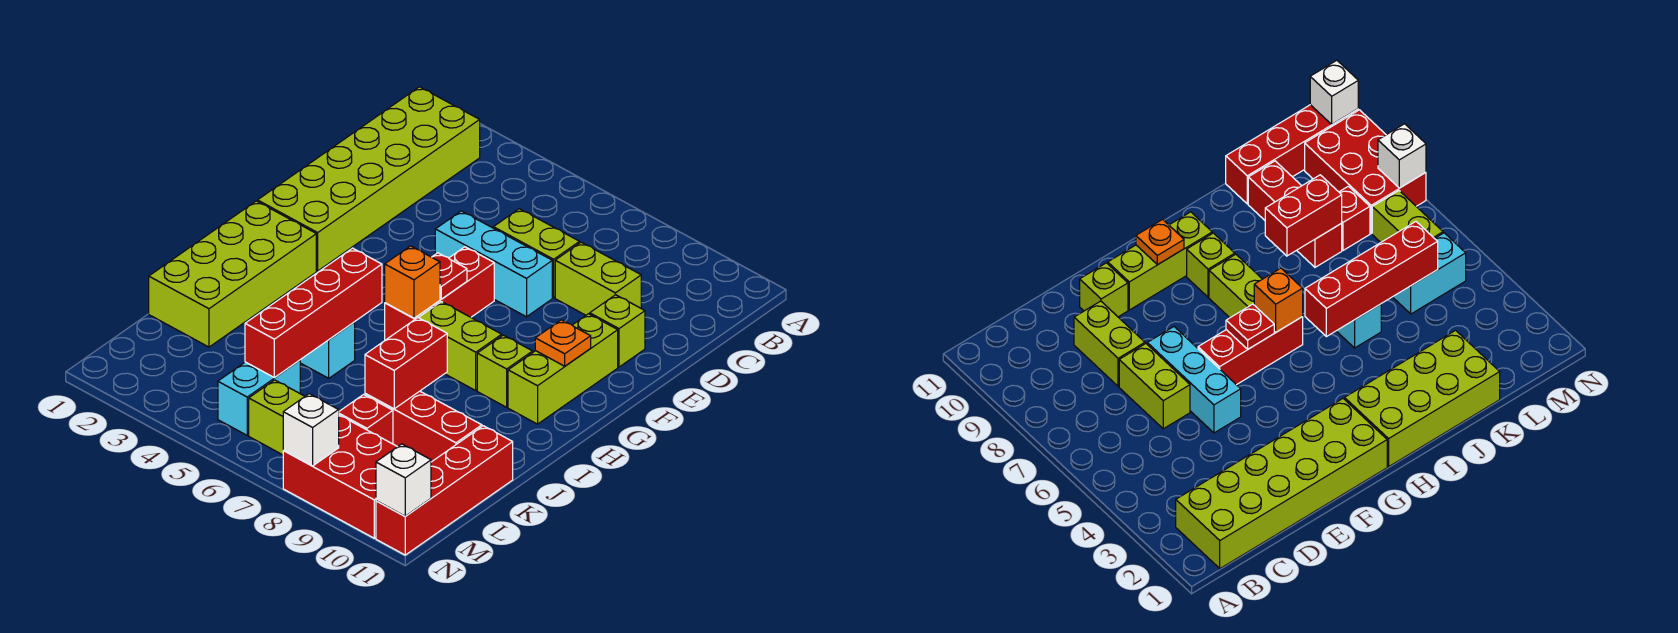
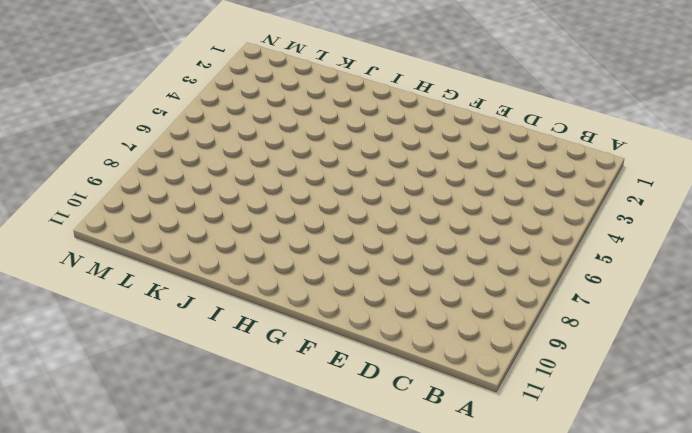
none -> lime 2x6 brick [258,87,480,271]
none -> lime 1x2 brick [493,209,580,298]
none -> lime 1x2 brick [555,242,641,315]

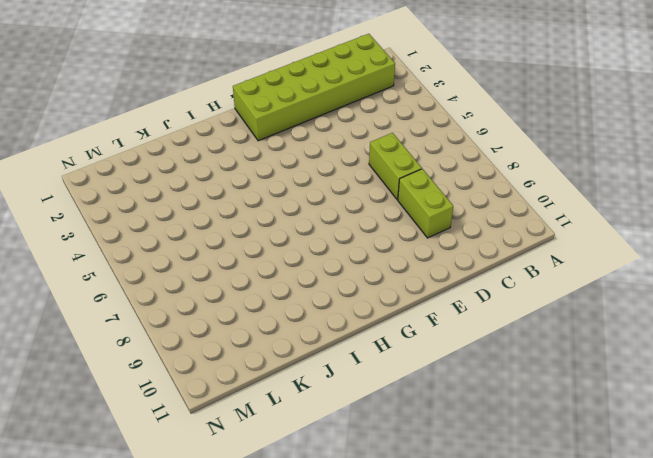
none -> cyan 1x3 brick [435,211,552,317]
none -> lime 1x1 brick [590,295,645,367]
none -> red 1x3 brick [385,247,494,340]

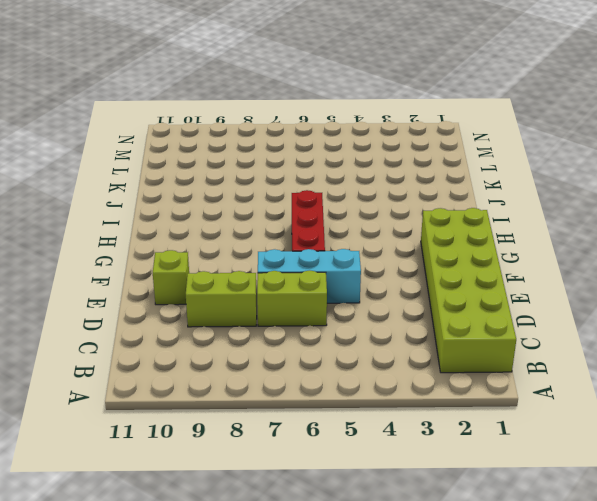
none -> lime 1x3 brick [508,314,618,424]
none -> lime 2x4 brick [149,201,316,347]
none -> lime 1x2 brick [419,302,502,390]

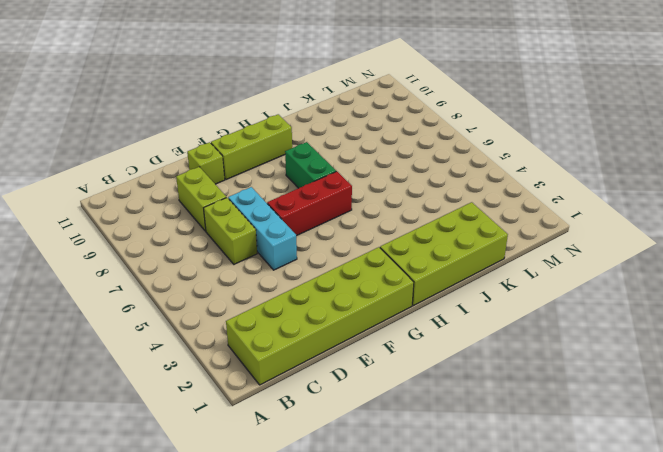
green 1x2 brick [285,142,336,188] -> lime 1x2 brick [419,302,502,390]
none -> lime 1x1 brick [477,335,533,407]
none -> cyan 1x1 brick [300,322,355,378]
none -> red 1x3 brick [365,391,482,462]

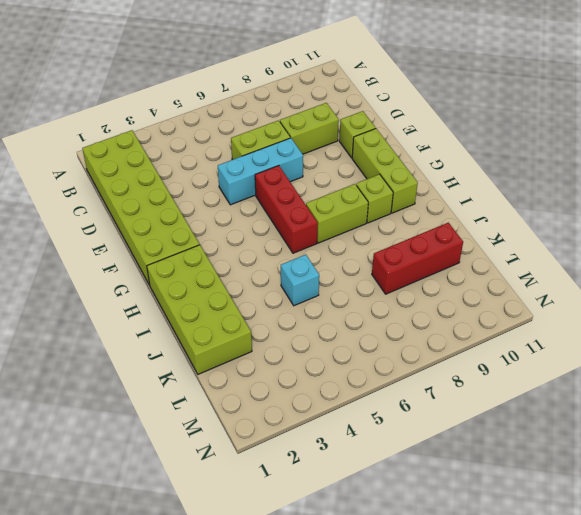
none -> red 1x4 brick [376,426,513,555]
none -> cyan 1x2 brick [218,360,300,435]
none -> red 1x1 brick [339,395,393,444]

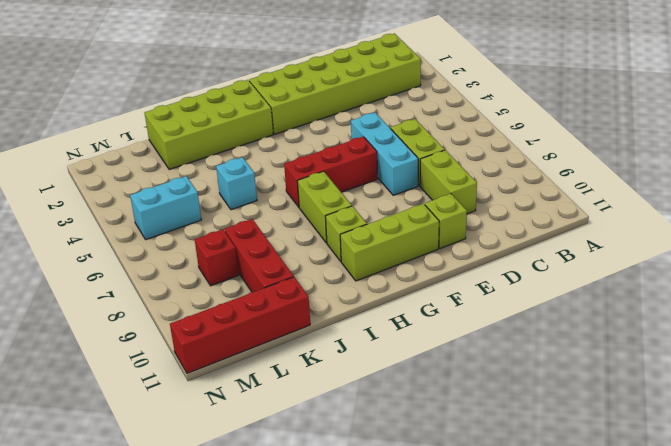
none -> lime 1x2 brick [249,380,305,455]
none -> red 2x3 brick [283,415,397,538]
none -> red 1x1 plate [432,253,467,299]

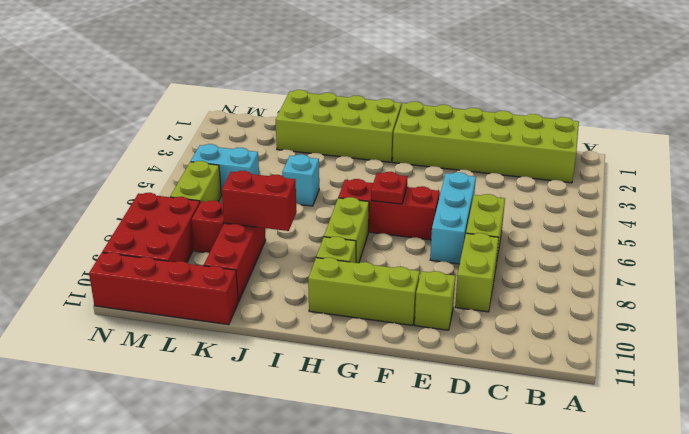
none -> orange 1x1 plate [535,320,591,366]
none -> orange 1x1 brick [385,246,440,318]
none -> red 1x4 brick [245,248,382,377]

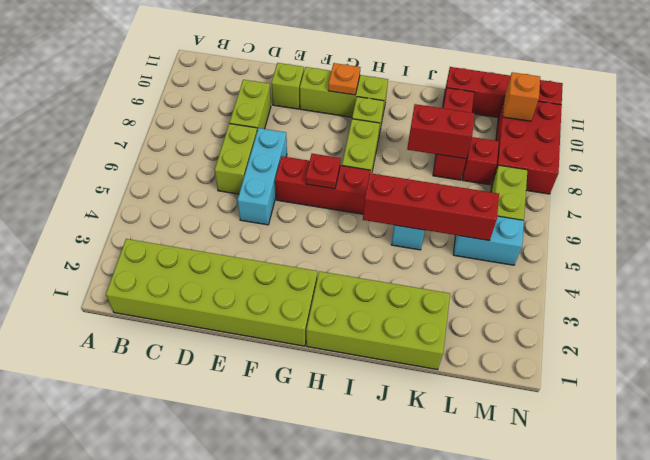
orange 1x1 brick [503,72,540,121] -> orange 1x1 brick moved to [385,246,440,318]
none -> white 1x1 brick [283,394,339,466]
none -> white 1x1 brick [376,444,431,516]

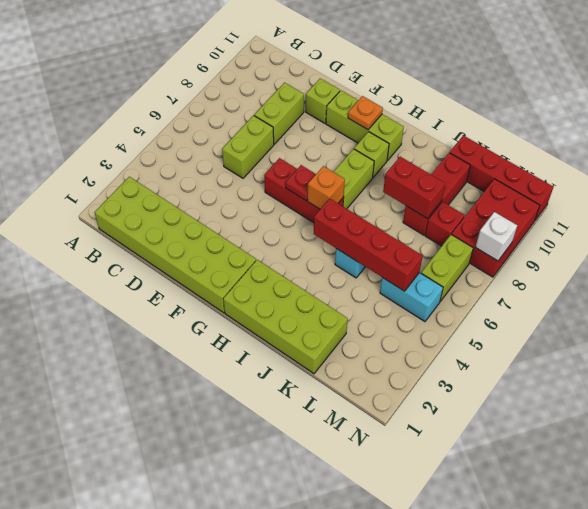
none -> cyan 1x3 brick [435,211,552,317]
none -> white 1x1 brick [376,444,431,516]

